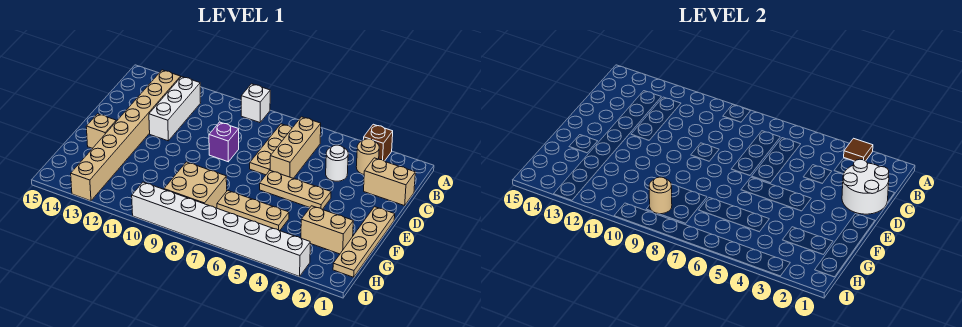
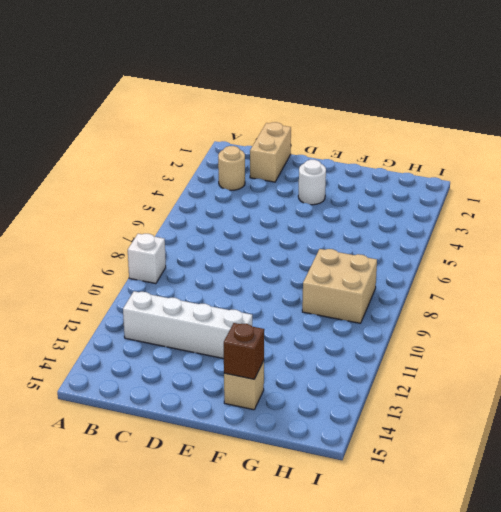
white 1x4 brick [123,291,252,359] -> white 1x3 brick [149,77,200,141]
white 1x1 round brick [298,160,326,205] -> white 1x1 round brick moved to [326,145,348,181]
brown 1x1 brick [224,323,264,379] -> brown 1x1 brick moved to [363,124,393,161]
none -> tan 1x3 brick [270,117,321,178]
none -> tan 1x3 plate [250,124,292,175]
none -> tan 1x8 brick [71,70,181,201]

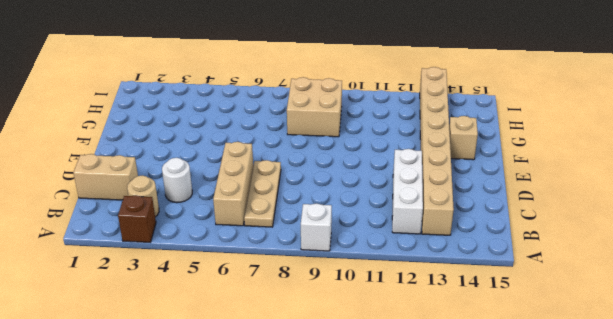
none -> purple 1x1 brick [209,122,239,162]
none -> tan 1x4 plate [333,207,395,277]
none -> tan 1x3 plate [260,171,331,210]

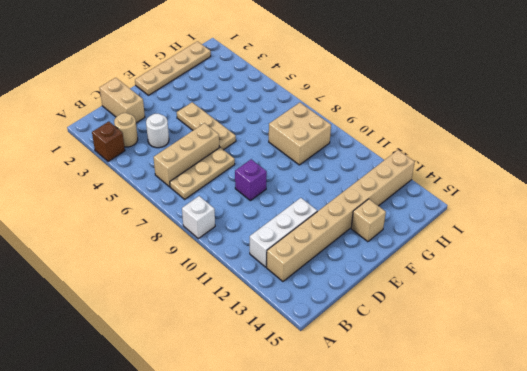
none -> tan 1x2 brick [301,206,353,254]
none -> tan 1x3 plate [217,190,289,231]
none -> white 1x8 brick [132,182,310,276]

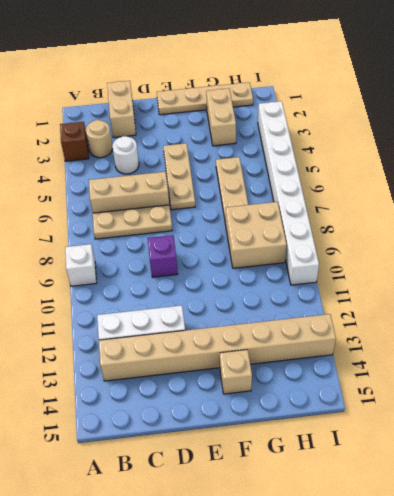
none -> brown 1x1 tile [844,138,873,161]
none -> white 2x2 round brick [842,159,889,214]
none -> tan 1x1 round brick [649,177,672,214]

